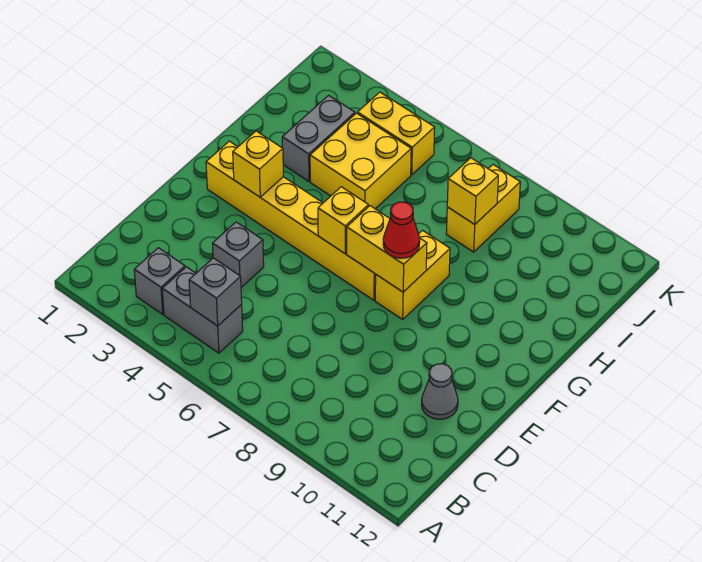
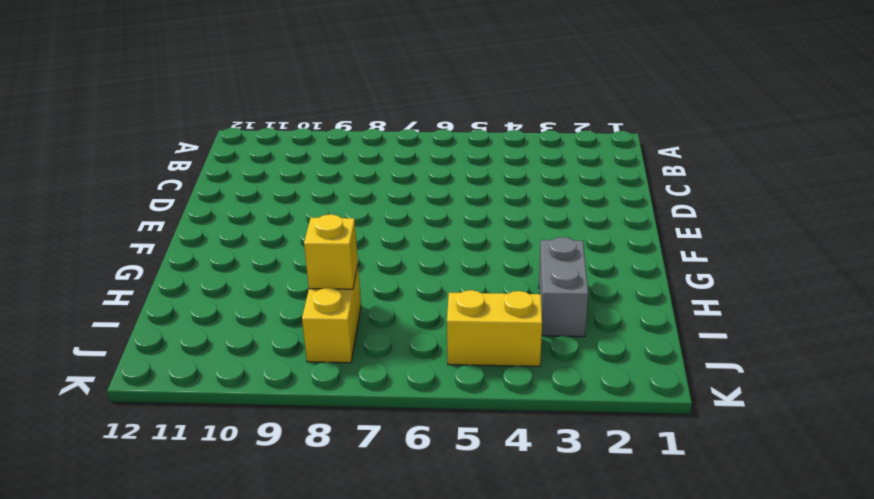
none -> grey 1x1 brick [134,248,185,314]
none -> grey 1x2 brick [162,267,243,353]
none -> grey 1x1 brick [213,222,264,287]

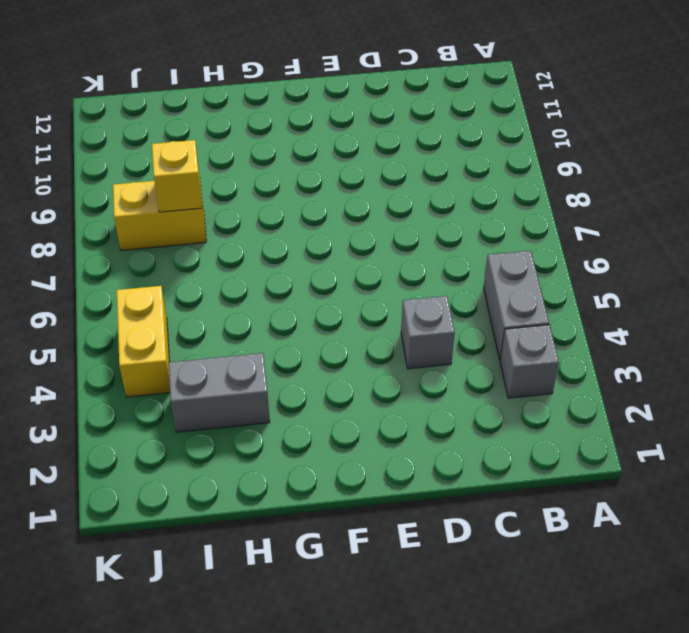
none -> grey 1x1 cone [422,364,458,419]
none -> yellow 1x6 brick [206,141,376,300]
none -> yellow 1x2 brick [375,230,450,319]

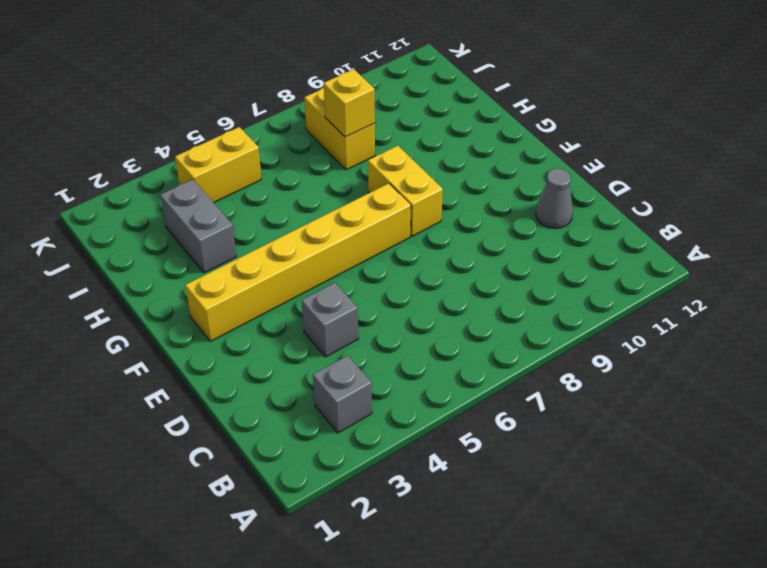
none -> grey 1x2 brick [162,267,243,353]
none -> yellow 2x2 brick [310,113,411,209]
none -> grey 1x1 brick [189,258,242,326]

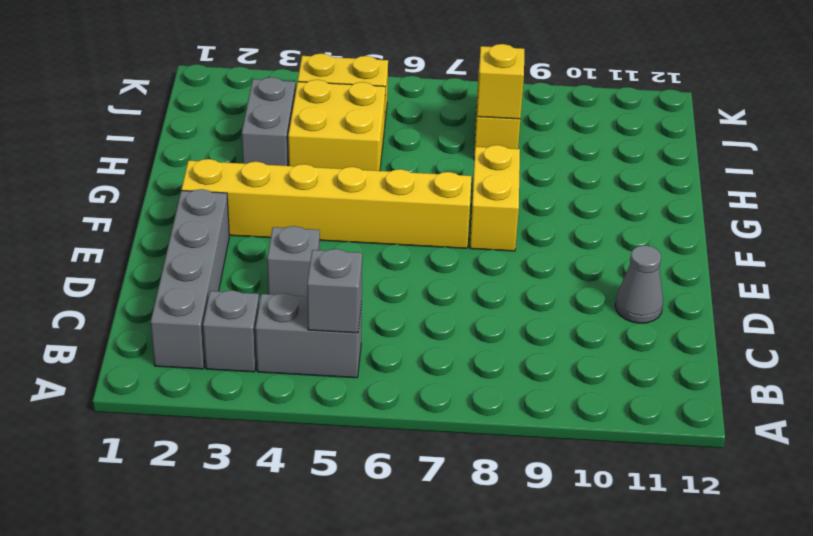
grey 1x4 brick [151,189,229,369] -> none
none -> yellow 1x1 brick [233,131,283,197]
none -> yellow 1x1 brick [318,187,369,254]
none -> yellow 1x2 brick [347,206,427,292]

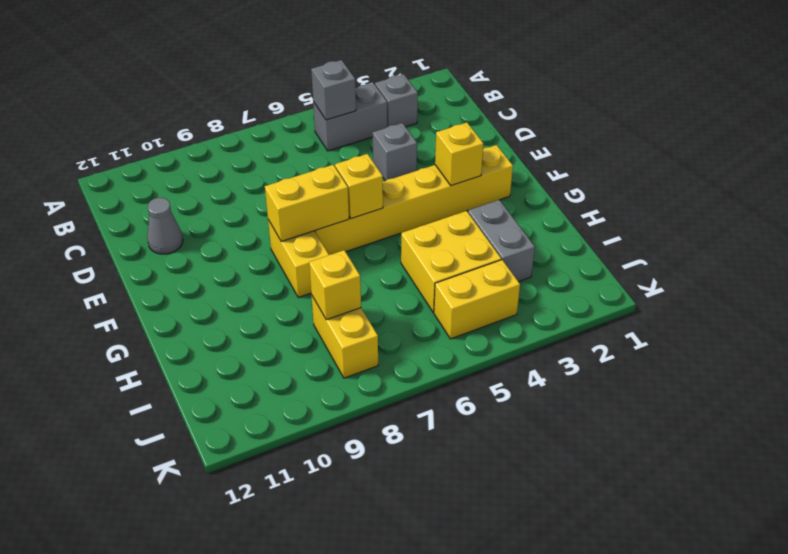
none -> red 1x1 cone [383,202,420,258]

